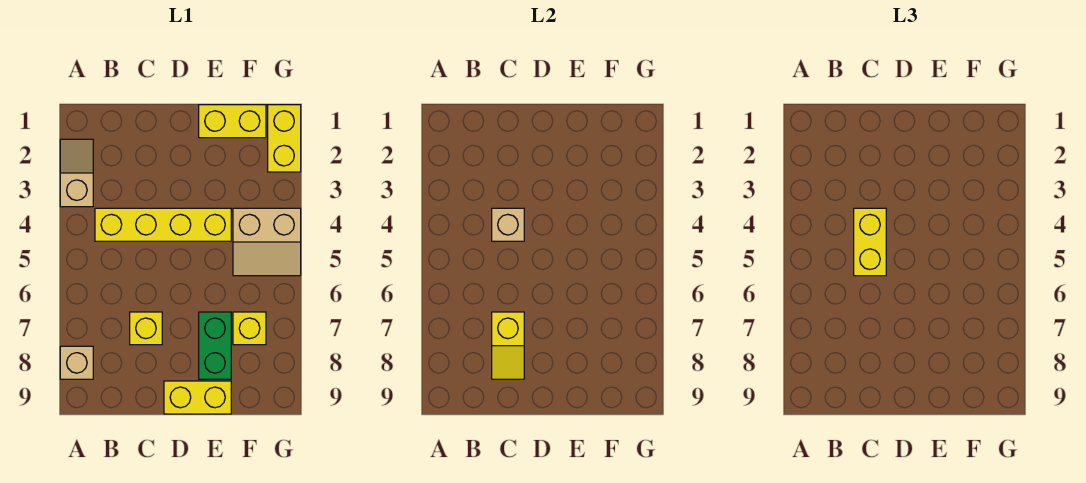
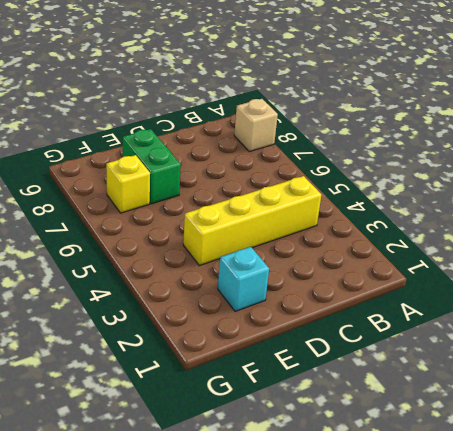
cyan 1x1 brick [218,247,269,311] -> none
none -> tan 1x2 slope [60,139,93,207]
none -> yellow 1x1 brick [130,312,162,345]
none -> yellow 1x2 brick [164,381,231,414]

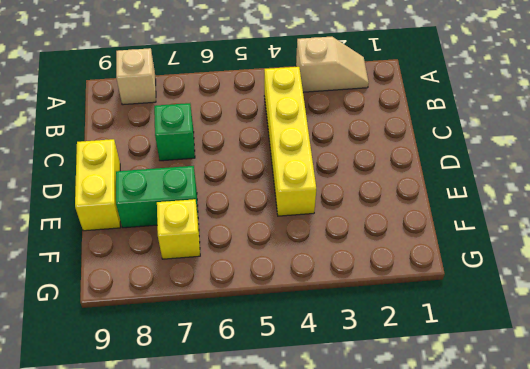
green 1x1 brick [154,103,195,161] -> yellow 1x1 brick [130,312,162,345]
none -> yellow 1x2 brick [199,105,266,138]
none -> tan 2x2 slope [233,208,301,276]
none -> yellow 1x2 brick [268,105,301,172]

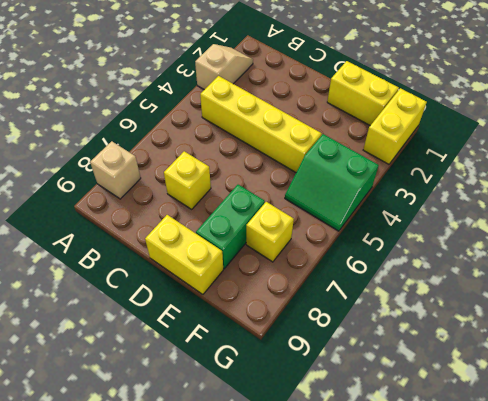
green 2x2 slope [285,134,379,231] -> tan 2x2 slope [233,208,301,276]
none -> tan 1x1 brick [492,208,524,241]
none -> yellow 1x2 slope [492,312,524,379]
none -> yellow 1x2 brick [854,208,886,276]

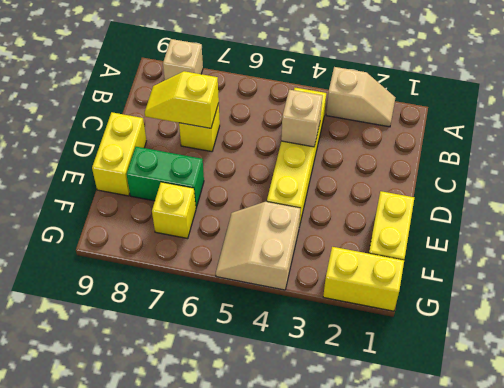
none -> yellow 1x2 brick [854,208,886,276]

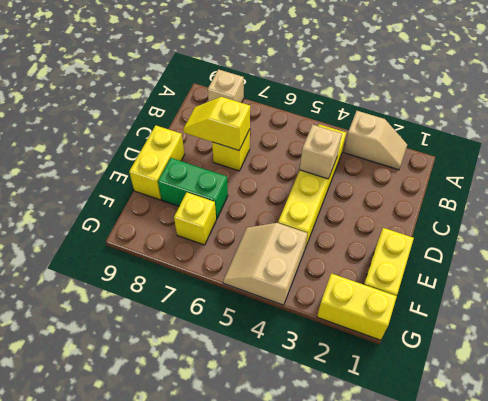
none -> yellow 1x2 brick [854,208,886,276]

